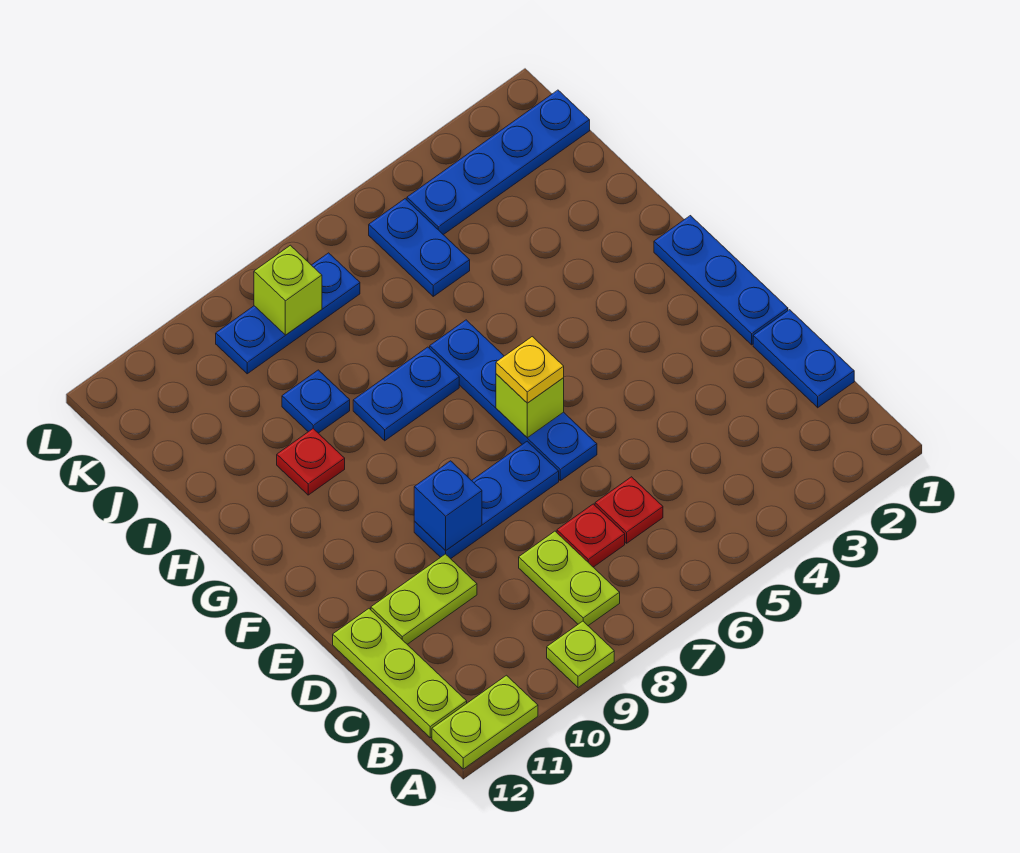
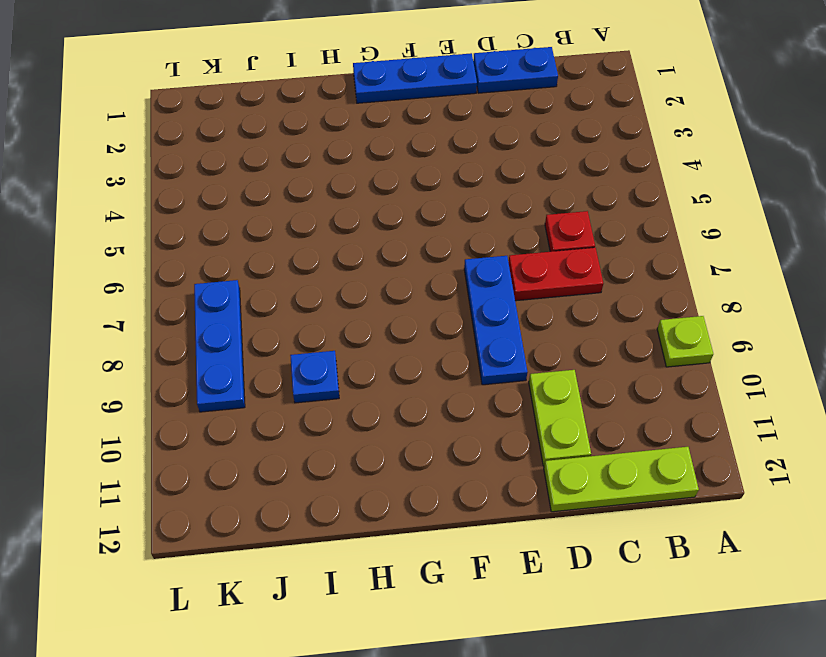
red 1x2 plate [508,248,603,301] -> red 1x1 plate [557,504,625,567]
none -> lime 1x2 plate [432,675,538,769]
none -> lime 1x2 plate [519,531,620,626]
none -> blue 1x4 plate [430,320,597,481]

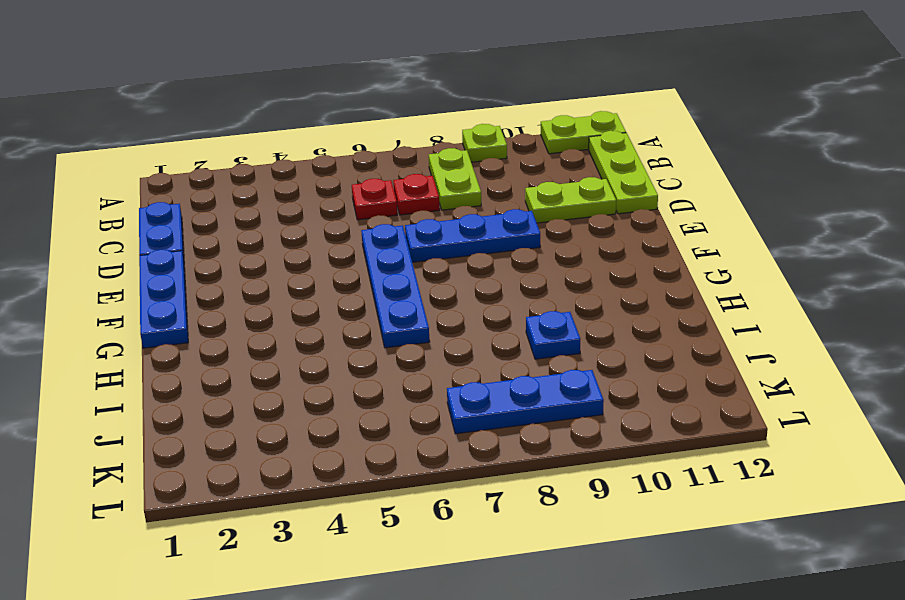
none -> blue 1x2 plate [353,347,459,441]
none -> red 1x1 plate [277,429,345,495]
none -> blue 1x2 plate [369,199,470,296]

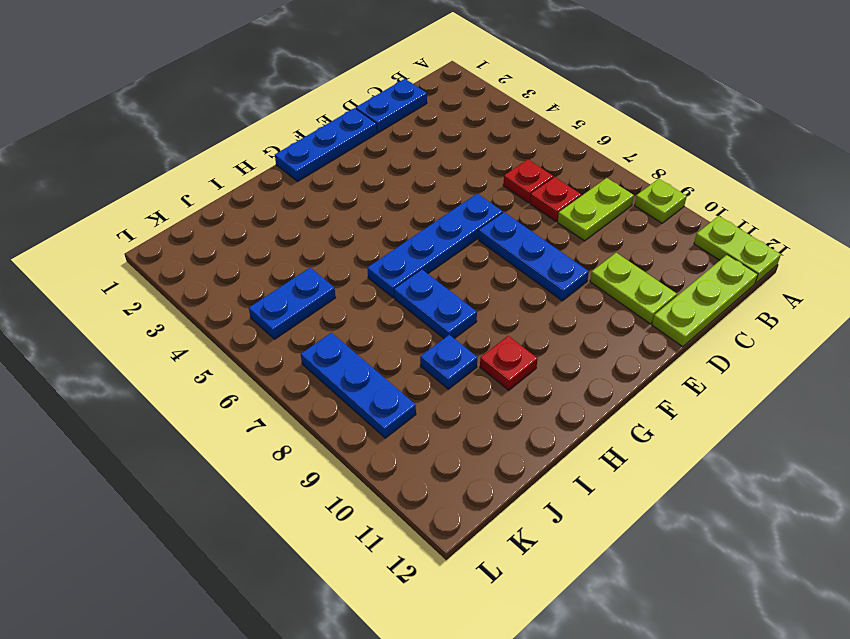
none -> blue 1x4 plate [407,90,590,235]
none -> blue 1x1 brick [414,461,482,551]
none -> lime 1x1 brick [496,374,564,438]

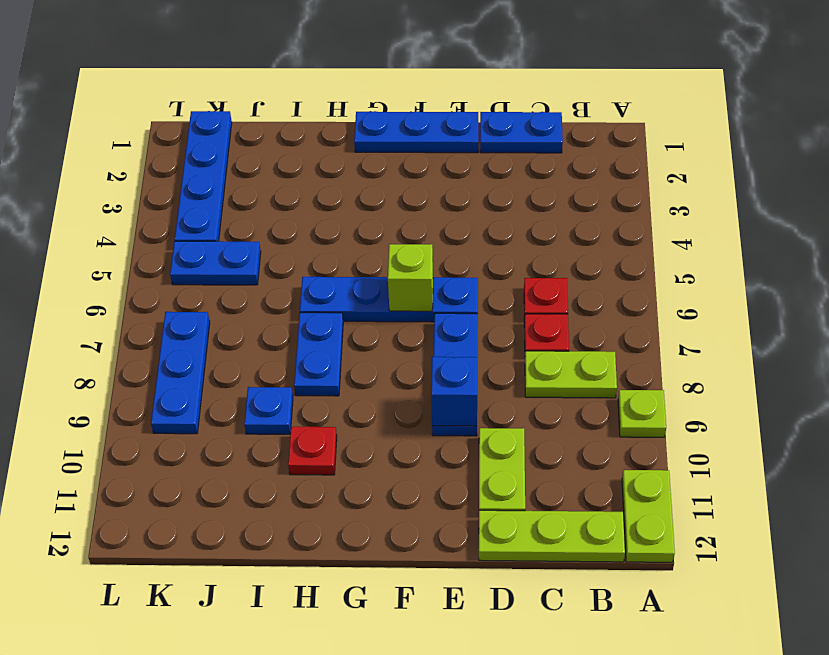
none -> lime 1x1 brick [254,245,322,335]
none -> yellow 1x1 plate [496,337,564,403]

